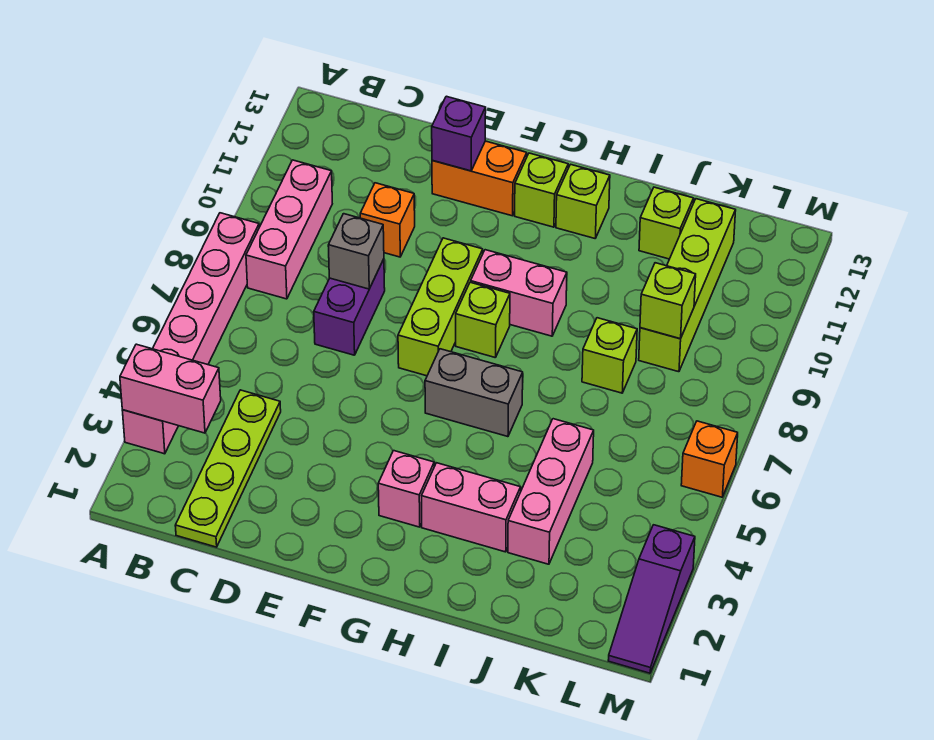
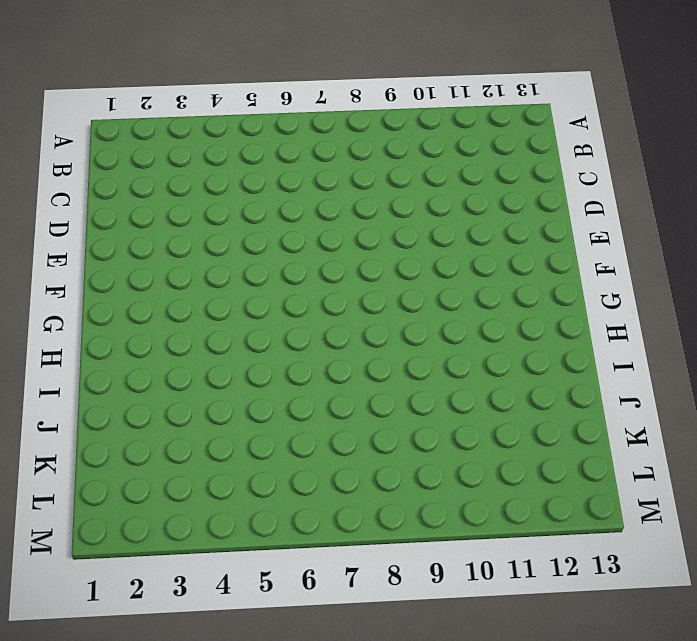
none -> pink 1x6 brick [122,213,259,454]
none -> pink 1x3 brick [246,160,332,299]
none -> lime 1x4 plate [175,390,281,547]

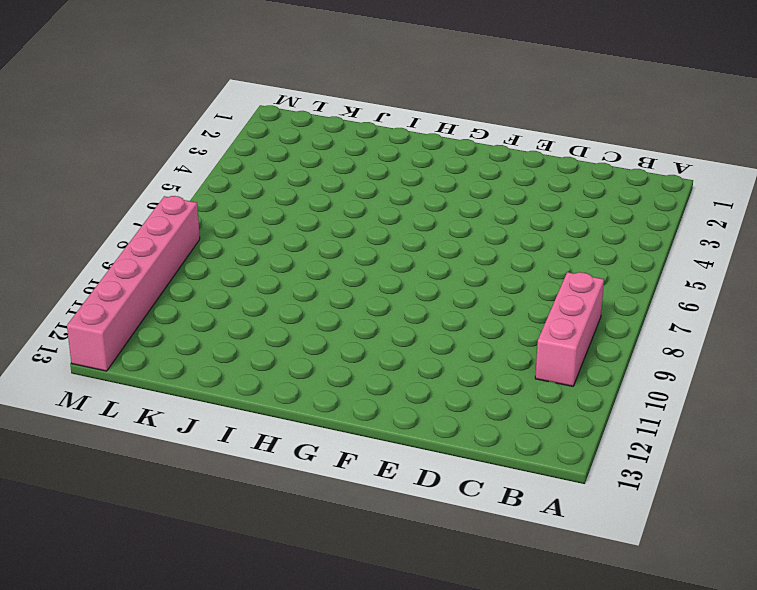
pink 1x6 brick [67,196,200,371] -> pink 1x6 brick moved to [122,213,259,454]
none -> lime 1x4 plate [175,390,281,547]
none -> purple 1x2 brick [314,259,385,355]
none -> orange 1x1 brick [360,183,415,257]

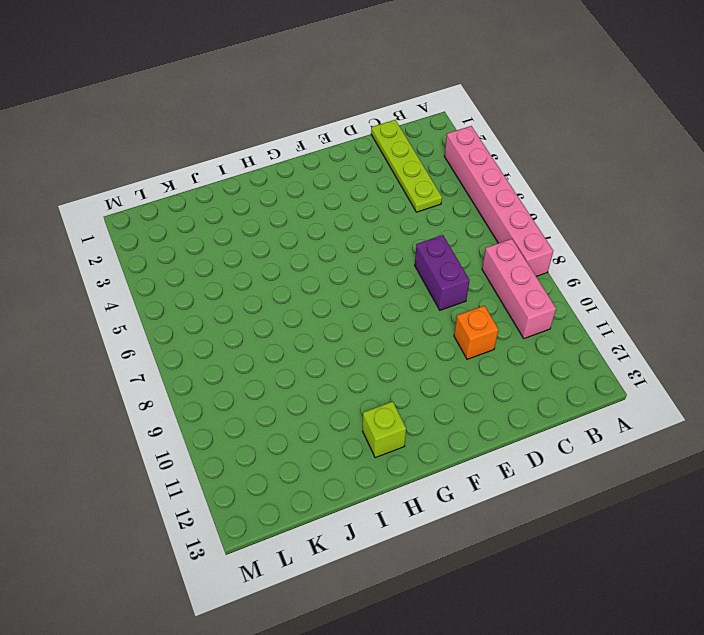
none -> orange 1x2 brick [432,141,527,216]
none -> lime 1x3 brick [398,238,483,376]
none -> pink 1x1 brick [378,451,434,527]

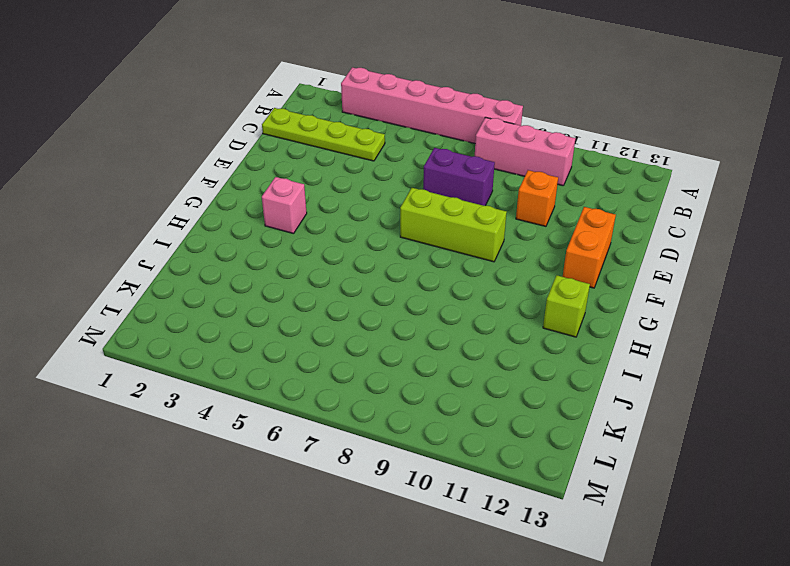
none -> grey 1x2 brick [425,349,523,437]
none -> lime 1x1 brick [456,282,510,358]
none -> pink 1x2 brick [471,250,567,336]

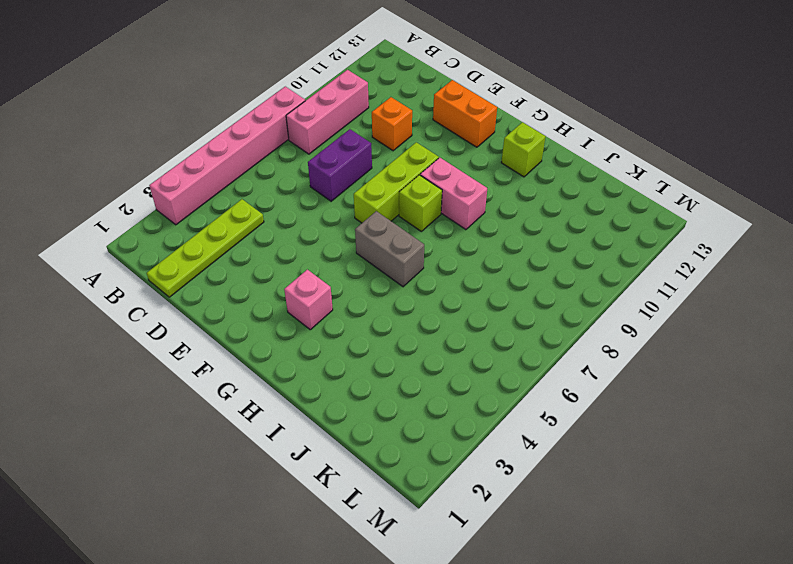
none -> lime 1x1 brick [515,153,568,227]
none -> pink 1x2 brick [422,463,521,552]
none -> pink 1x3 brick [508,419,594,564]

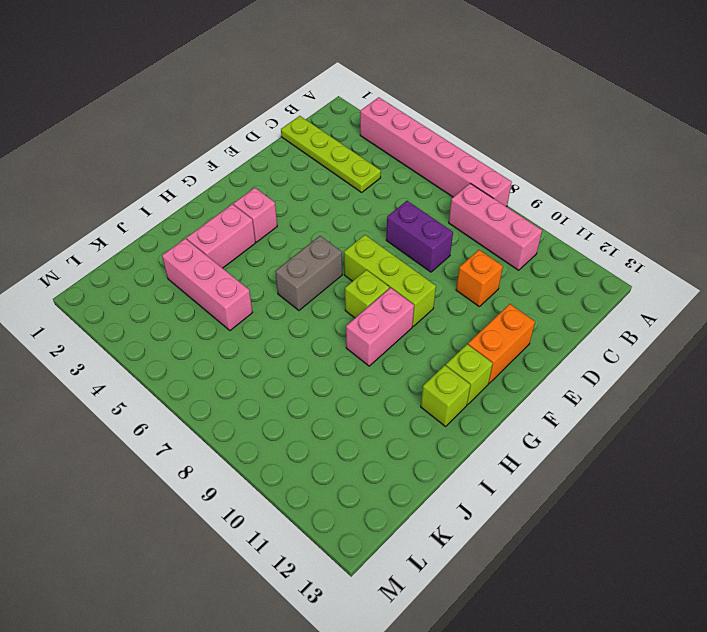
none -> lime 1x1 brick [582,318,637,393]
none -> lime 1x1 brick [639,187,694,259]
none -> lime 1x4 brick [639,199,736,372]

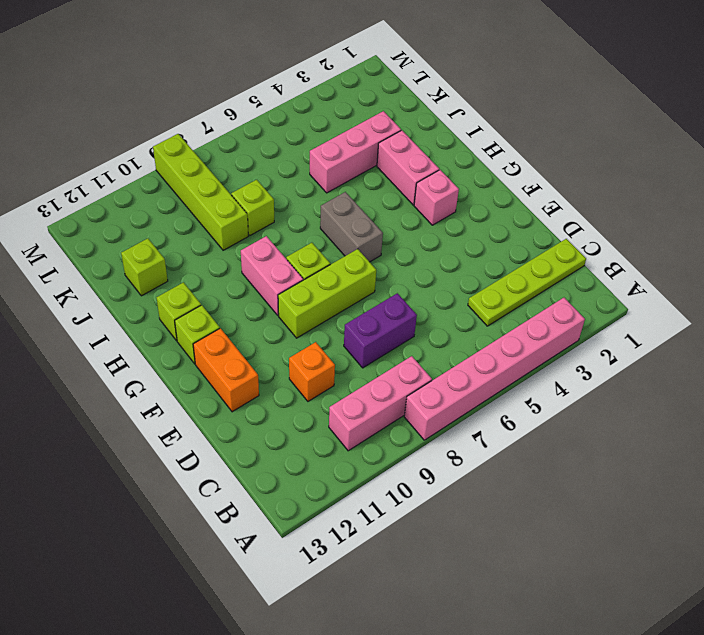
lime 1x4 brick [153,134,248,250] -> lime 1x4 brick turned to [639,199,736,372]
none -> purple 1x3 slope [608,525,695,673]
none -> orange 1x1 brick [681,421,738,497]
none -> pink 1x2 brick [120,344,221,433]

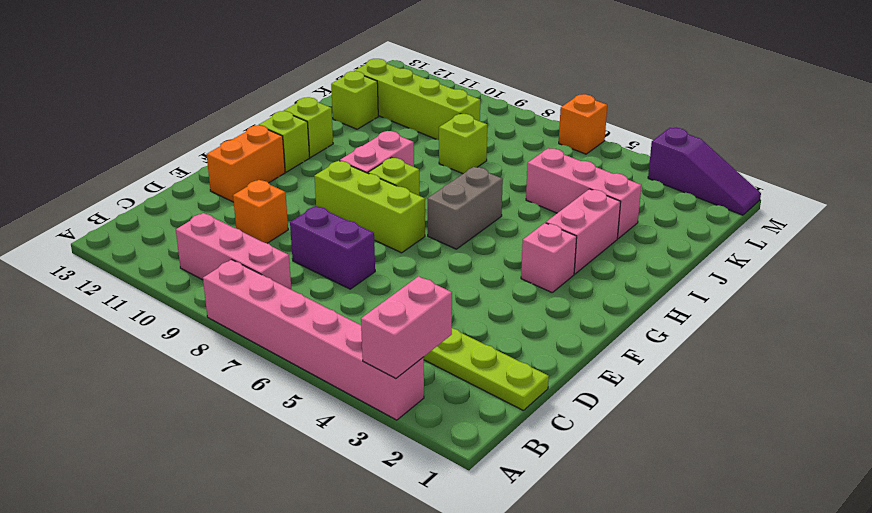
none -> grey 1x1 brick [328,214,384,289]
none -> purple 1x1 brick [432,96,486,171]
none -> lime 1x1 brick [640,263,696,339]

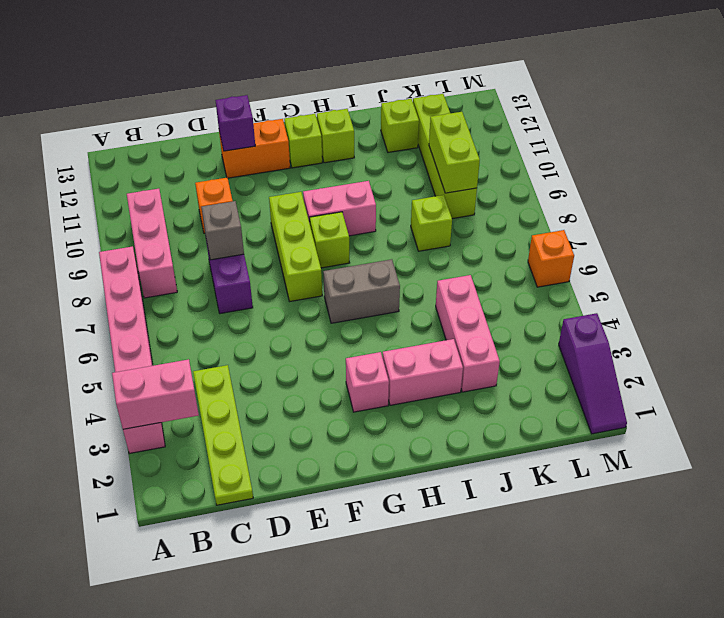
lime 1x2 brick [429,112,480,193] -> lime 1x1 brick [640,263,696,339]

